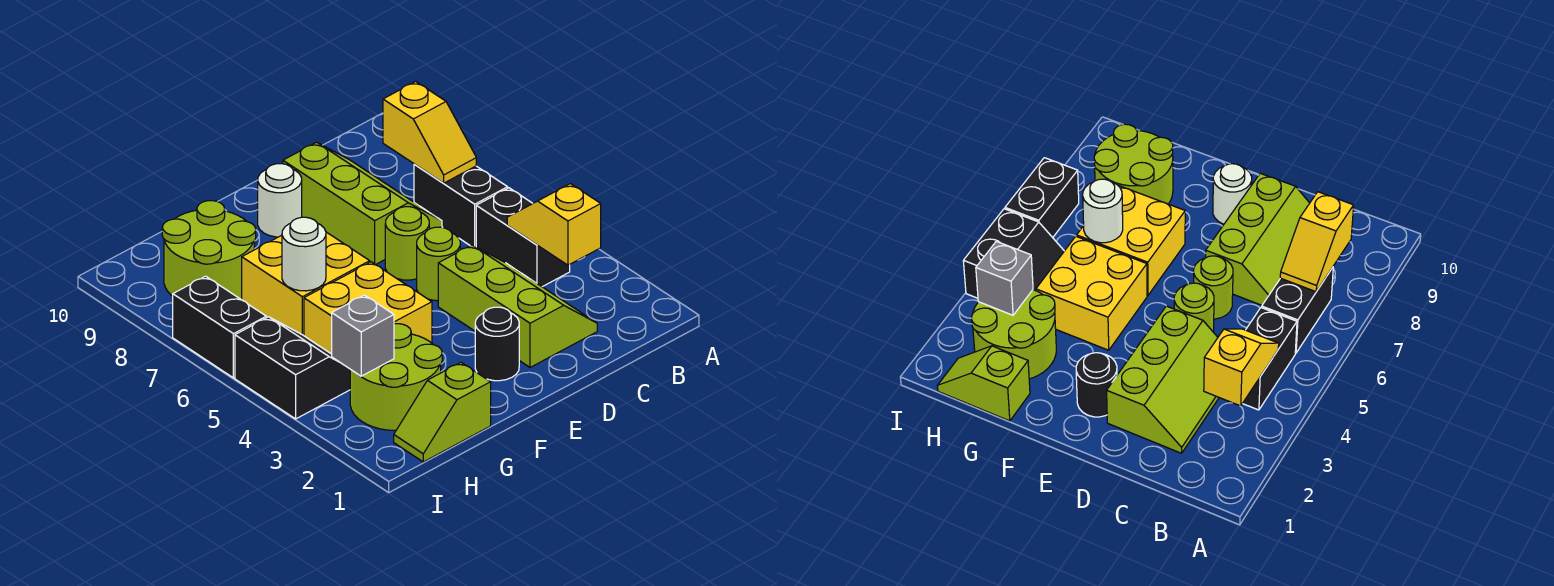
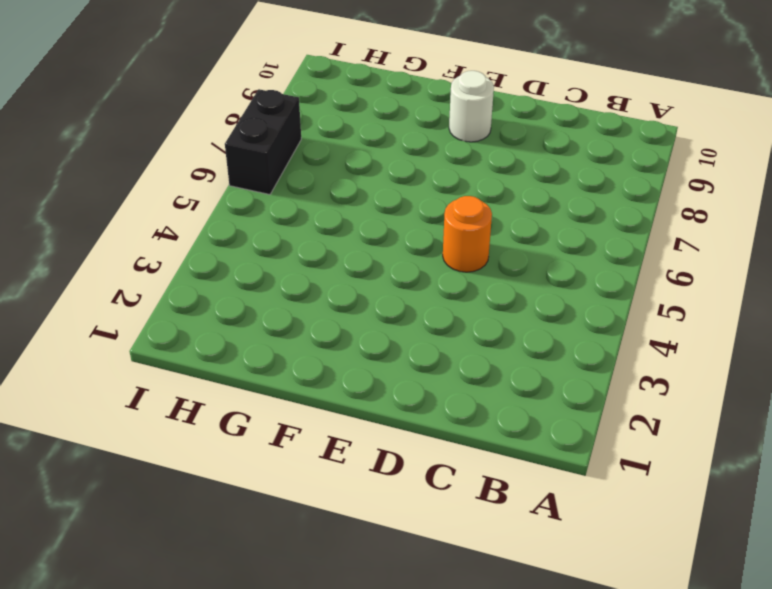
orange 1x1 round brick [443,196,492,272] -> lime 1x1 round brick [417,227,460,301]
none -> black 1x2 brick [476,188,570,287]
none -> black 1x2 brick [414,164,508,247]
none -> lime 2x3 slope [438,245,597,367]

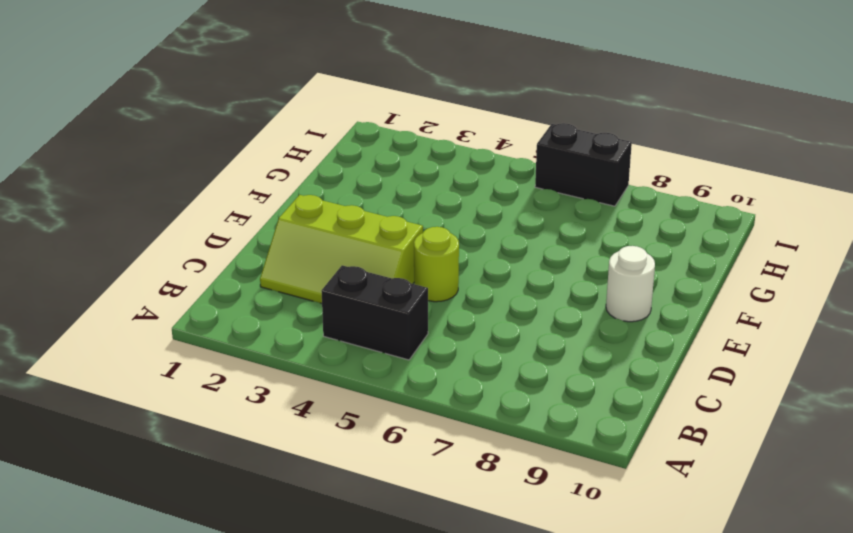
none -> black 1x2 brick [414,164,508,247]
none -> lime 2x3 slope [283,142,442,265]
none -> lime 1x1 round brick [385,207,429,280]

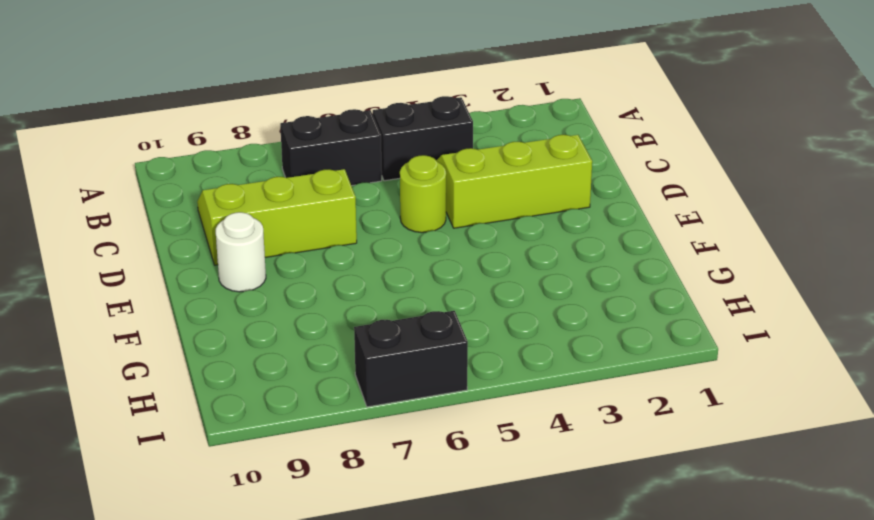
none -> lime 1x1 round brick [385,207,429,280]
none -> black 1x1 round brick [475,307,519,381]
none -> yellow 2x2 brick [304,262,432,354]

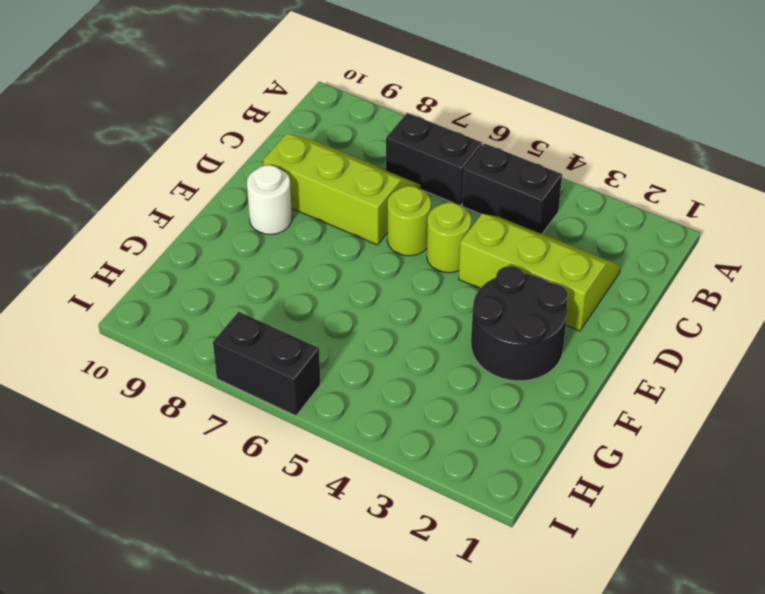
black 2x2 round brick [471,266,568,381] -> black 1x1 round brick [475,307,519,381]
none -> yellow 2x2 brick [304,262,432,354]
none -> yellow 2x2 brick [241,232,370,336]
none -> lime 1x2 slope [394,363,491,462]

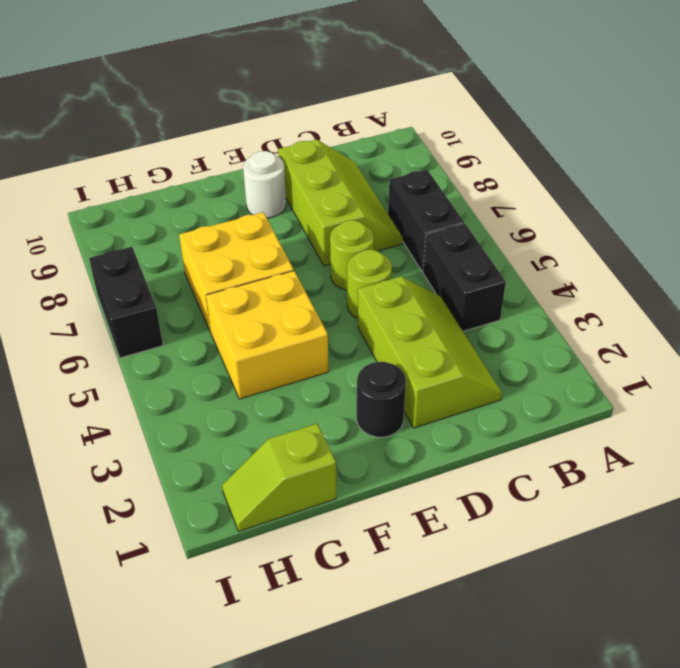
none -> lime 2x2 round brick [350,324,442,431]
none -> lime 2x2 round brick [162,201,256,299]
none -> black 2x2 slope [235,317,350,419]

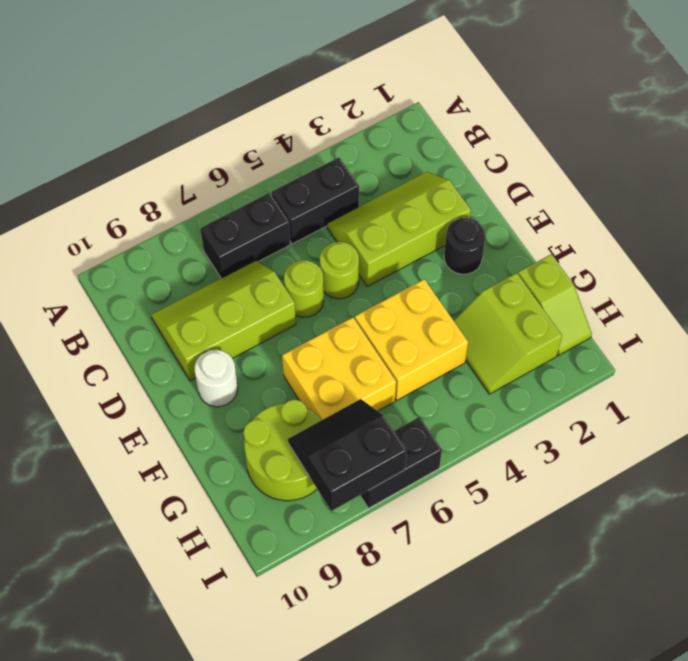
lime 2x2 slope [454,273,562,394] -> lime 2x2 round brick [350,324,442,431]
black 2x2 slope [288,399,406,511] -> black 2x2 slope moved to [235,317,350,419]
none -> yellow 1x2 slope [507,184,601,265]
none -> yellow 1x2 slope [383,82,476,183]
none -> white 1x1 round brick [282,217,326,291]

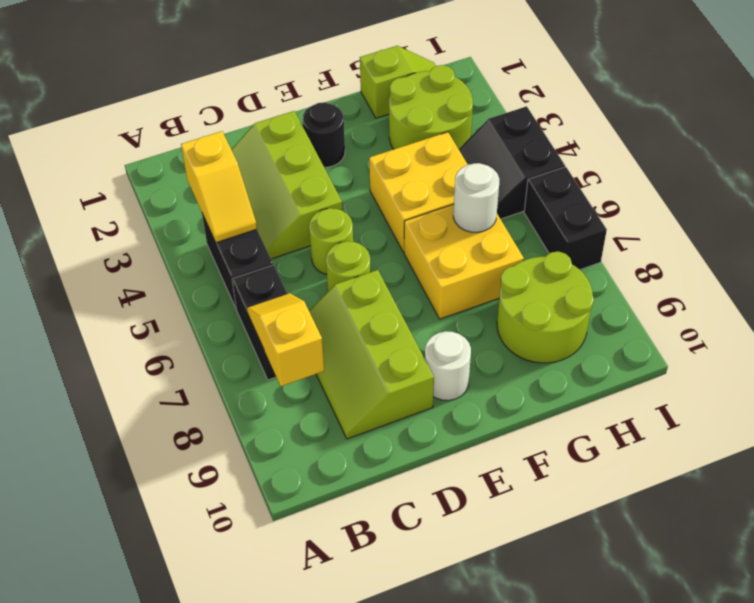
none -> grey 1x1 brick [332,295,394,376]

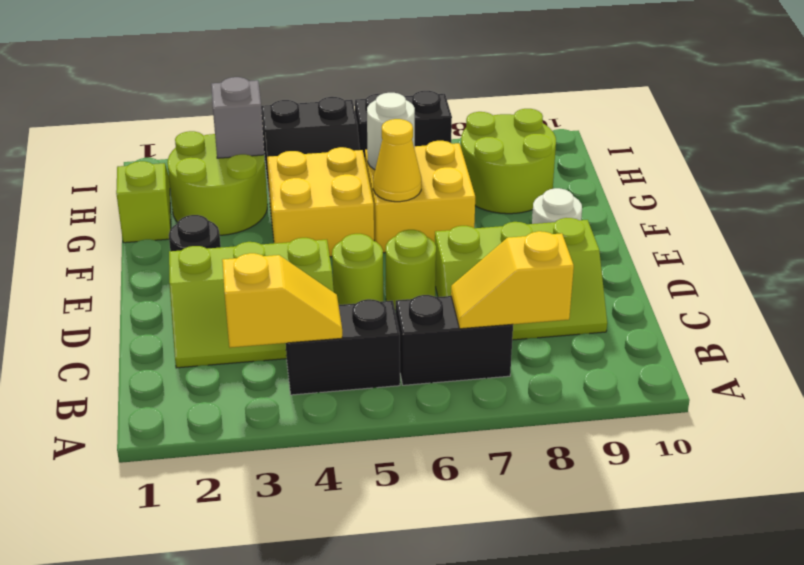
yellow 1x1 cone [373,119,421,202] -> none

